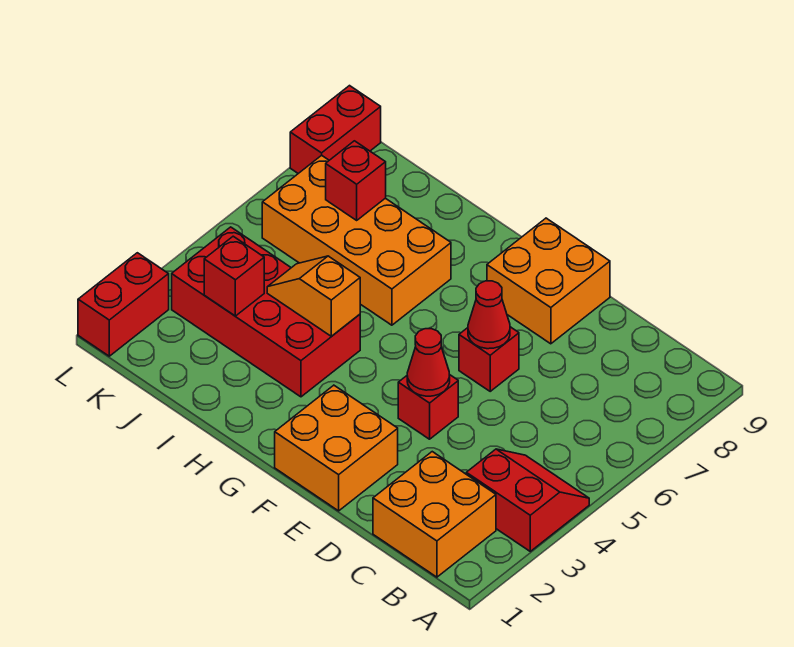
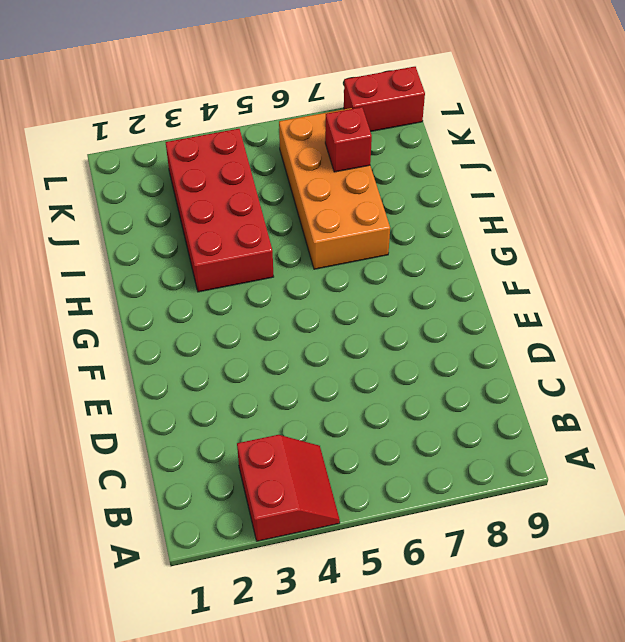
none -> orange 2x2 brick [373,452,496,577]
none -> orange 2x2 brick [275,385,398,511]
none -> red 1x1 brick [398,374,458,439]

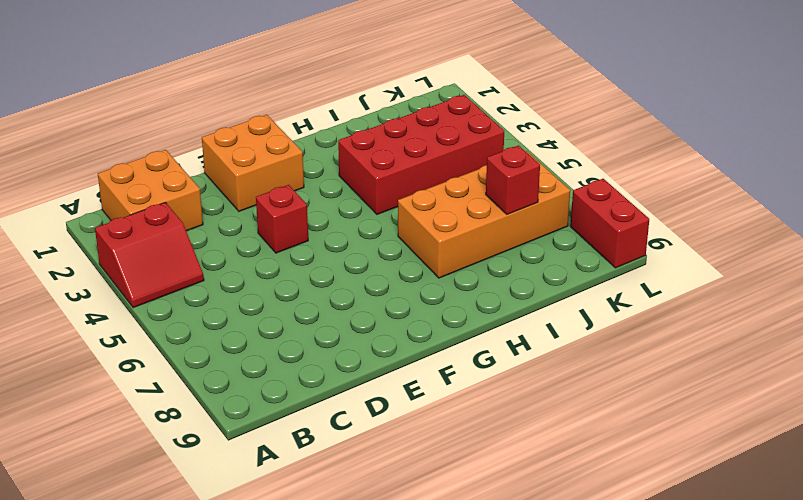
none -> red 1x1 brick [459,327,519,391]
none -> orange 2x2 brick [487,218,610,344]
none -> red 1x2 brick [78,253,169,356]

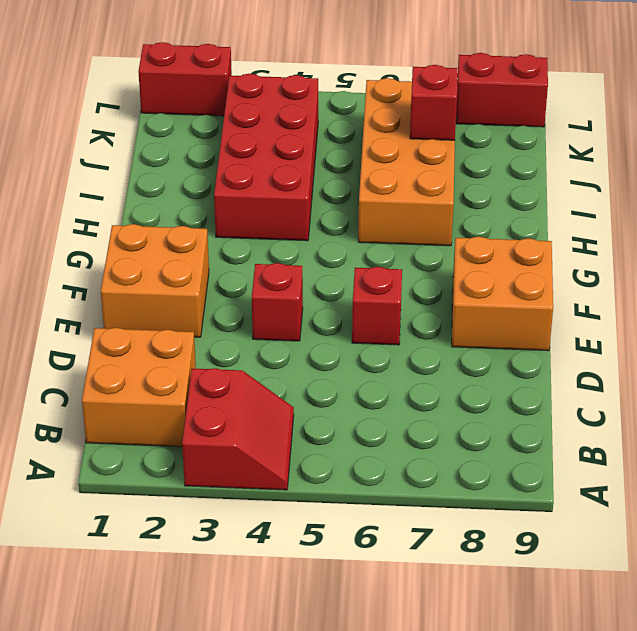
none -> red 1x1 cone [407,329,450,396]
none -> red 1x1 cone [468,281,510,349]
none -> orange 1x2 slope [267,256,360,336]

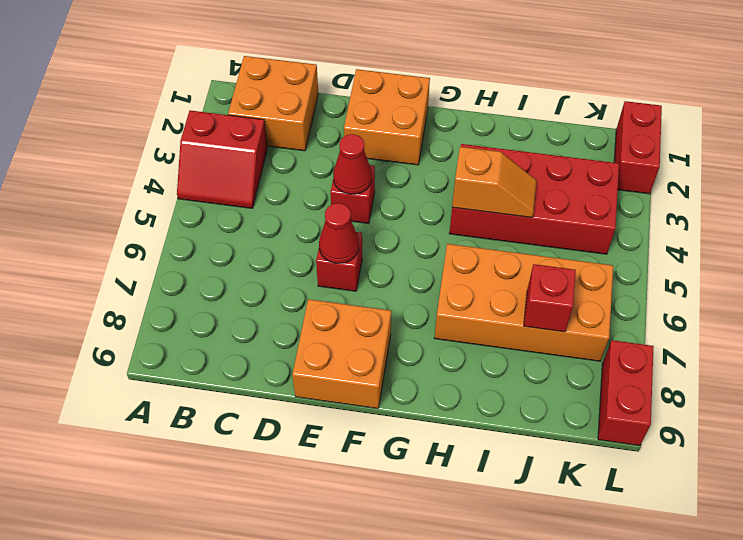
none -> red 1x1 brick [204,236,264,316]

